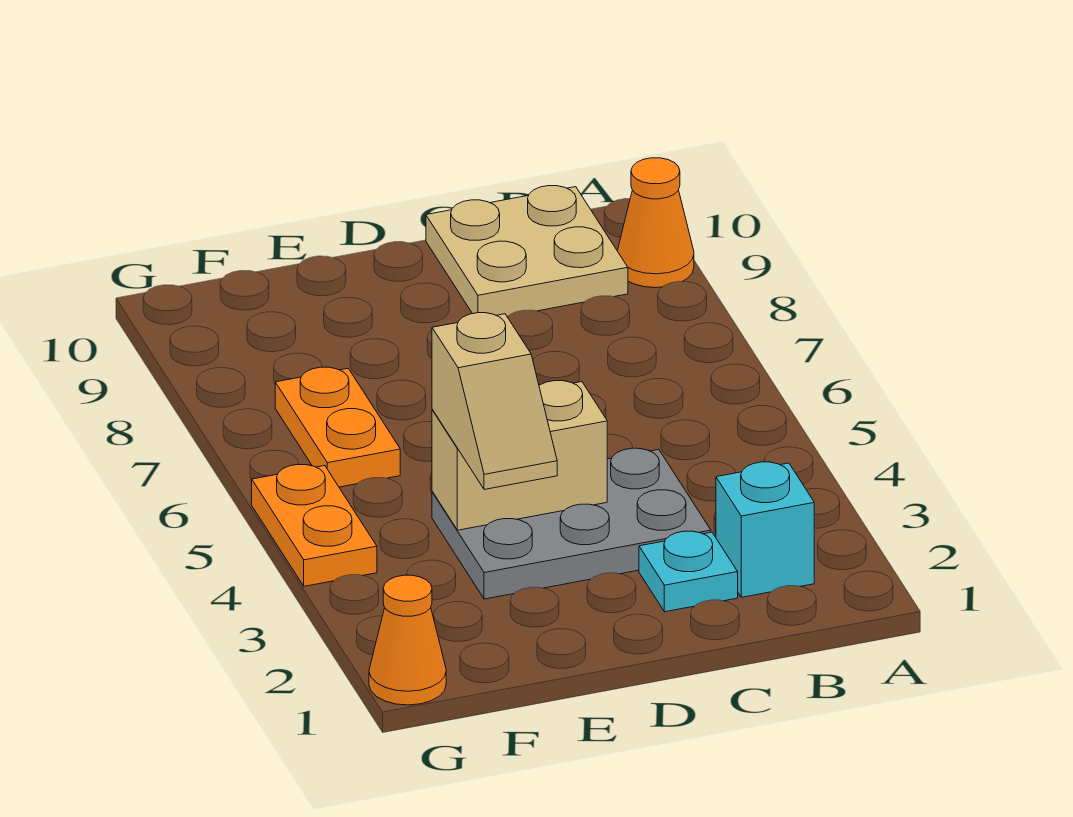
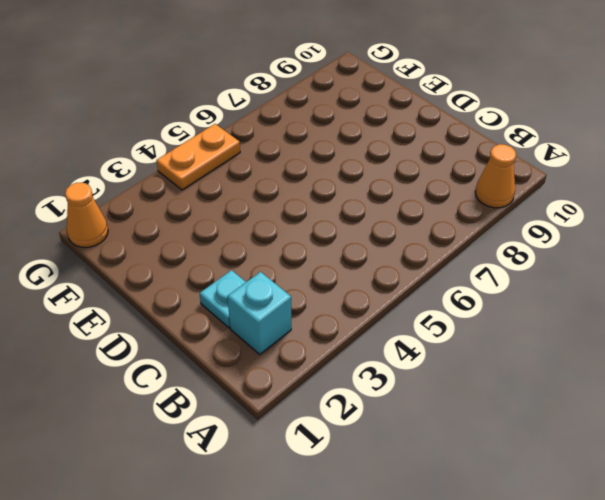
none -> tan 2x2 plate [426,186,628,317]
none -> grey 2x3 plate [432,448,711,599]

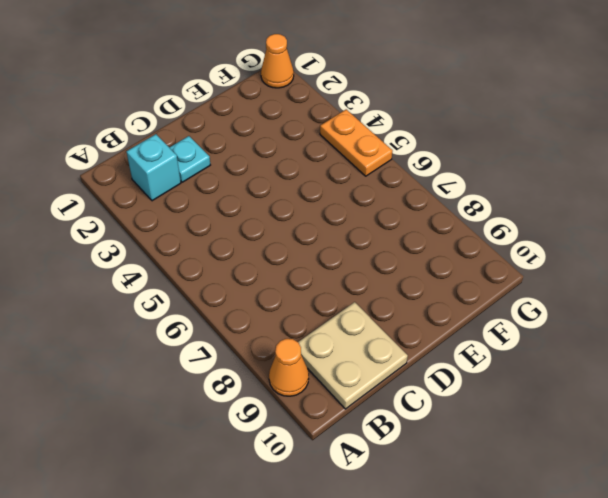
none -> grey 2x3 plate [432,448,711,599]
none -> orange 1x2 plate [275,367,400,487]

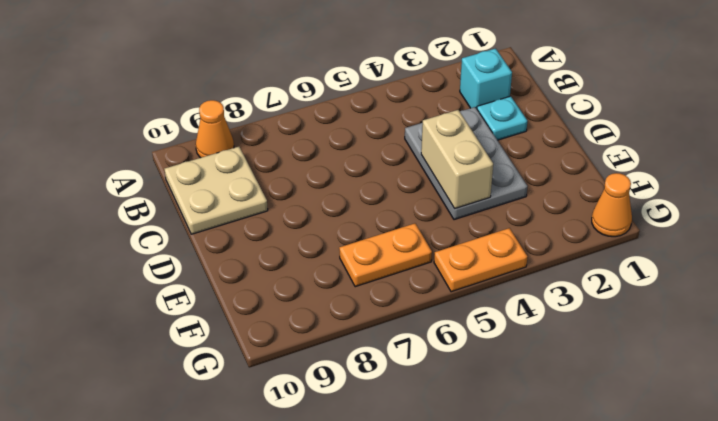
none -> tan 1x2 slope [432,313,557,490]

